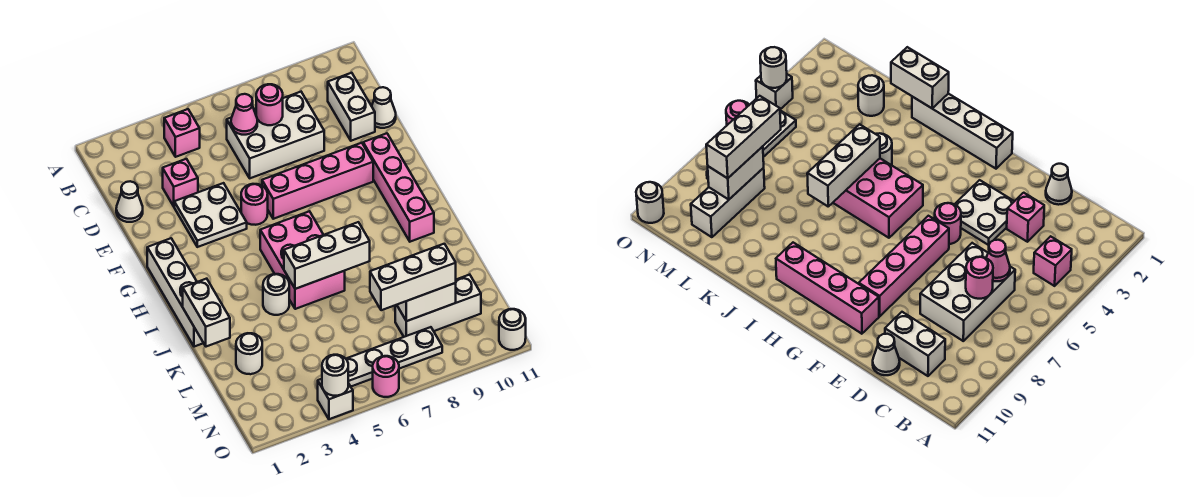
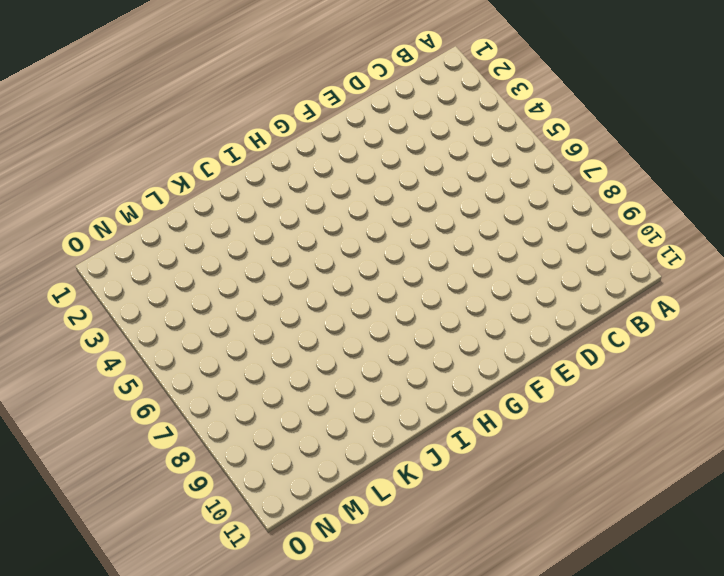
none -> pink 1x1 brick [164,109,200,157]
none -> white 2x3 brick [227,92,324,178]
none -> white 1x2 brick [328,73,375,141]

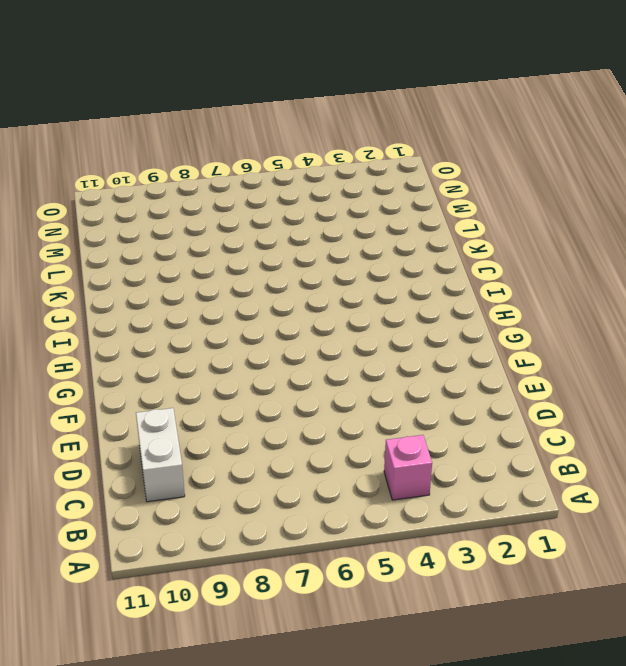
none -> white 2x3 brick [227,92,324,178]
none -> white 1x1 cone [116,181,143,222]
none -> pink 1x1 brick [163,159,198,206]

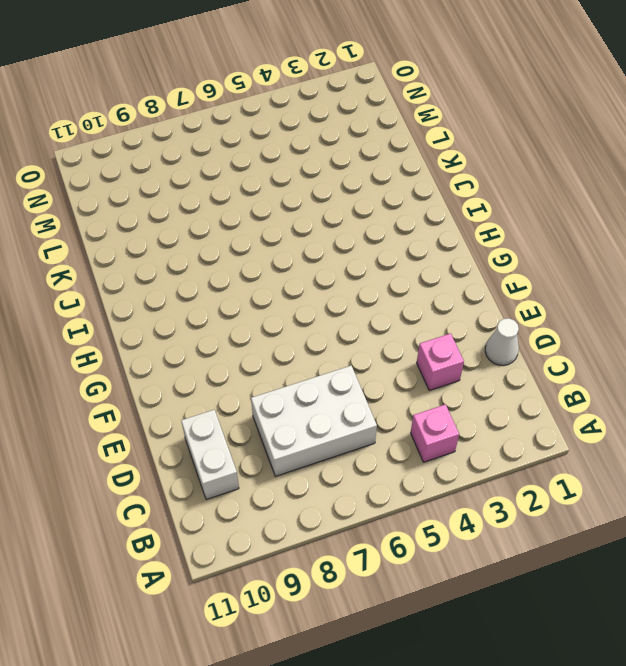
none -> white 1x1 cone [372,87,396,128]
none -> white 2x2 plate [174,183,247,247]
none -> pink 1x1 round brick [241,184,268,225]

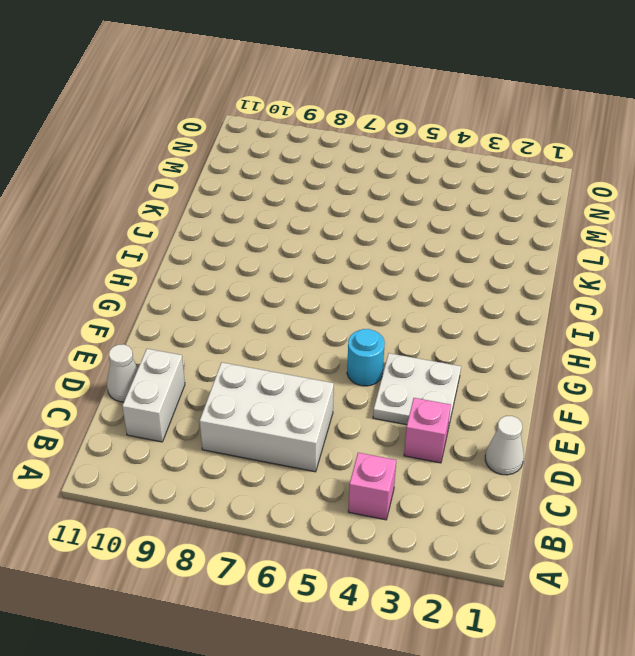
cyan 1x1 round brick [347,329,385,386] -> pink 1x1 round brick [241,184,268,225]
none -> pink 1x4 brick [262,143,373,219]
none -> pink 1x4 brick [363,133,434,242]
none -> white 1x4 brick [147,238,203,347]

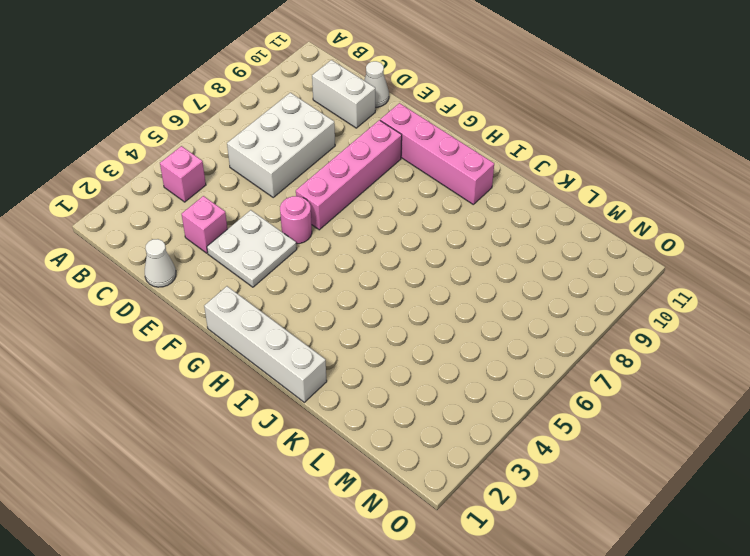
none -> pink 2x3 brick [260,211,345,309]
none -> white 1x1 round brick [263,274,289,315]
none -> white 1x1 round brick [236,333,262,374]

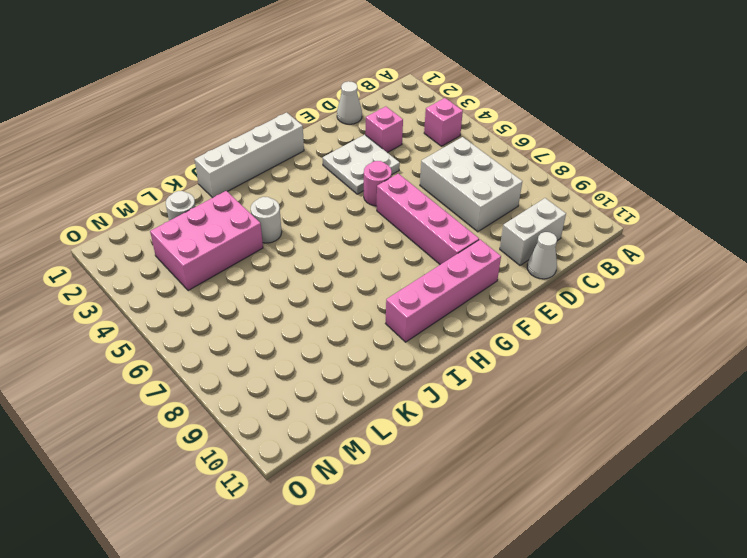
pink 2x3 brick [150,191,263,291] -> pink 2x3 brick moved to [260,211,345,309]
none -> white 1x3 brick [395,275,481,337]
none -> white 1x4 plate [346,327,442,386]
none -> white 1x1 brick [318,379,353,419]

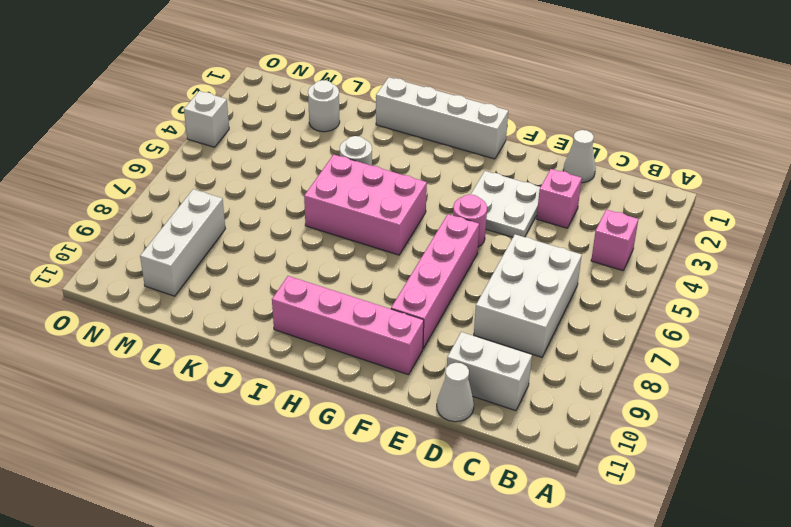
none -> white 1x4 plate [346,327,442,386]
none -> pink 1x1 round brick [373,356,399,397]
none -> white 1x1 round brick [499,309,526,350]

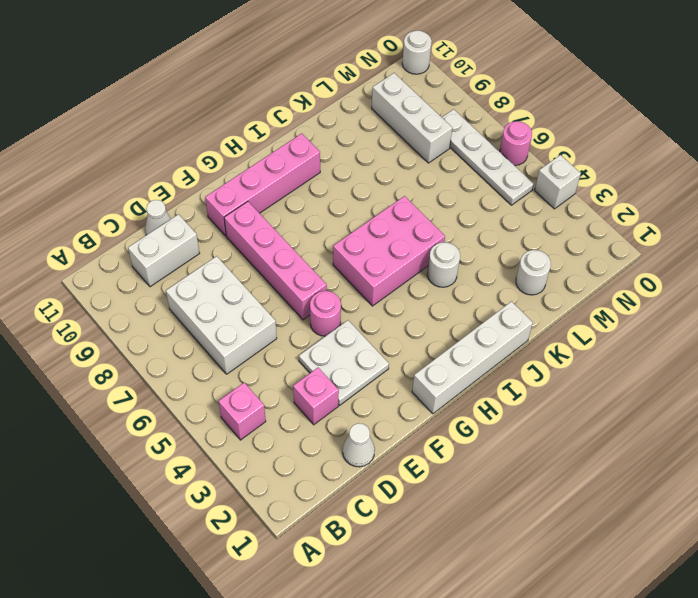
none -> pink 1x1 cone [231,94,257,135]
none -> pink 1x1 round brick [256,84,283,125]
none -> white 1x2 brick [183,279,230,347]

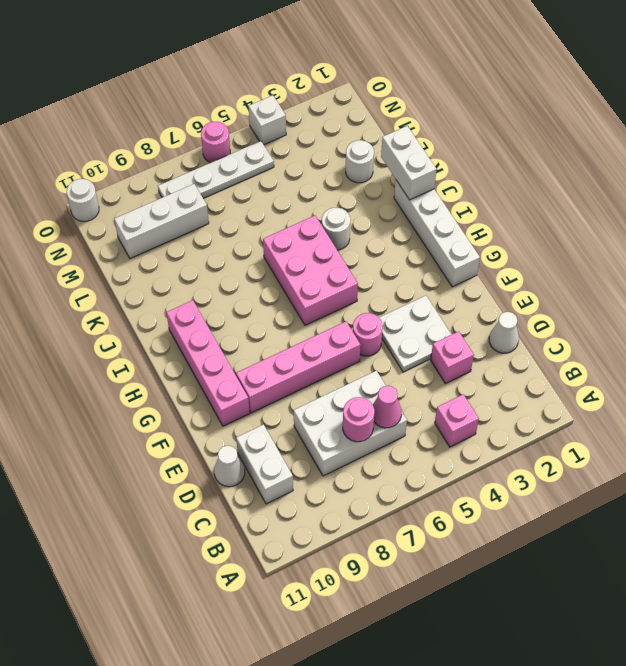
none -> white 1x3 brick [284,222,370,289]
none -> white 1x2 brick [397,283,456,321]
none -> white 1x1 round brick [322,355,348,396]

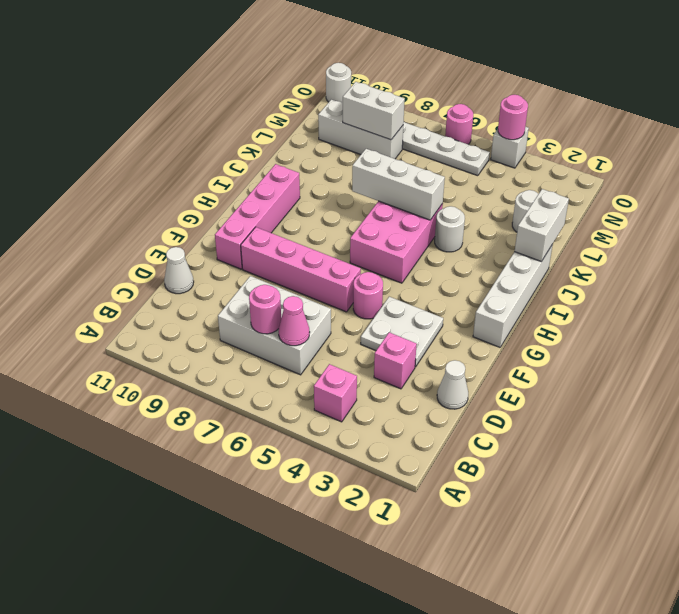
pink 1x1 round brick [498,95,528,140] -> white 1x1 round brick [322,355,348,396]
none -> white 1x2 brick [328,73,375,141]
none -> white 1x3 brick [370,244,456,310]

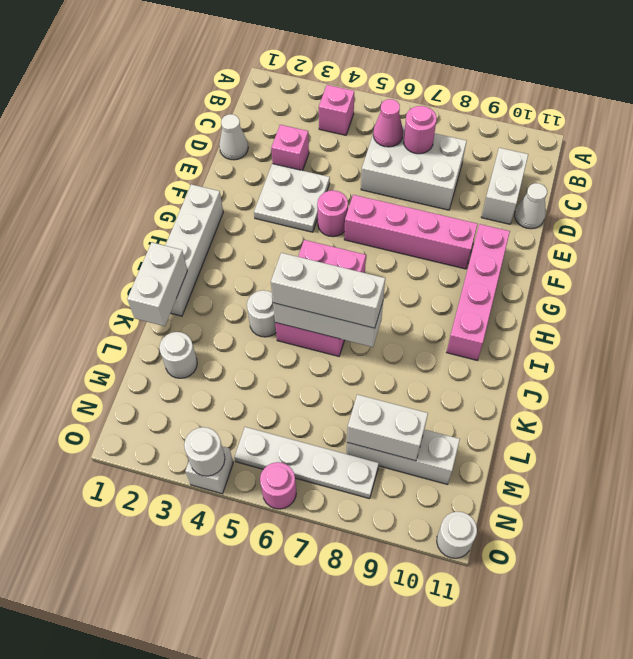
white 1x3 brick [271,253,385,328] -> white 1x3 brick moved to [370,244,456,310]

